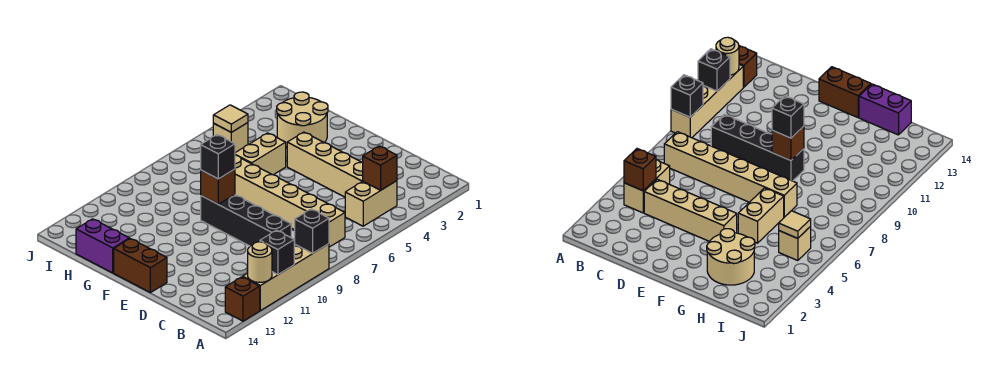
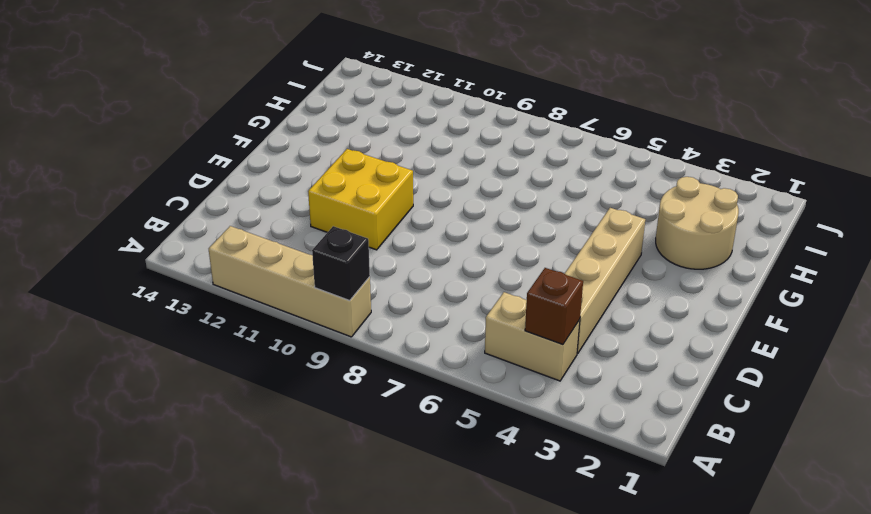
yellow 2x2 brick [308,149,413,250] -> none
none -> brown 1x1 brick [225,277,260,321]
none -> tan 1x6 brick [235,155,345,247]
none -> black 1x4 brick [201,195,291,246]

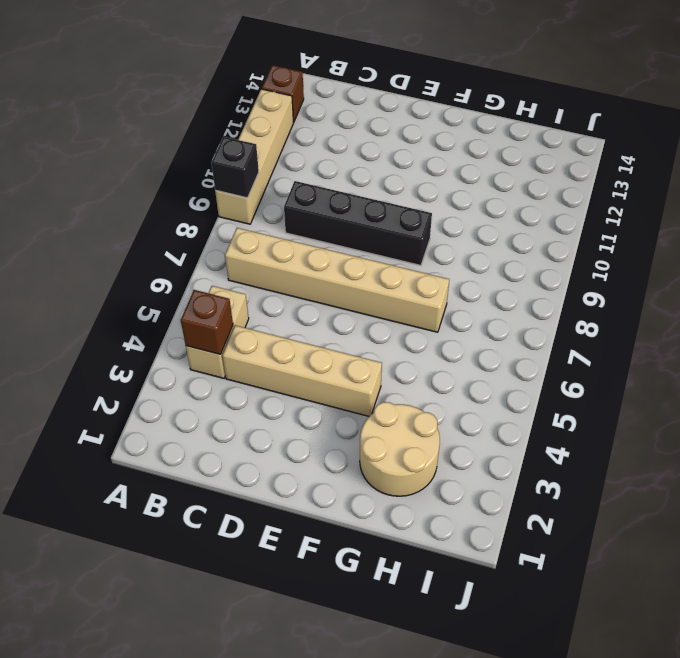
none -> brown 1x2 brick [114,239,167,293]
none -> tan 1x2 brick [235,133,286,175]
none -> purple 1x2 brick [76,219,129,273]

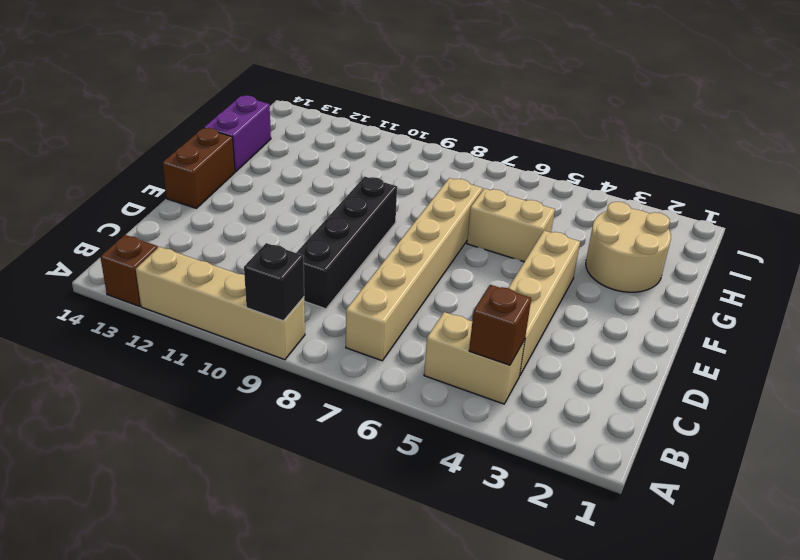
none -> tan 1x1 brick [213,123,248,153]
none -> black 1x1 brick [260,230,294,275]
none -> tan 1x1 round brick [248,242,272,282]

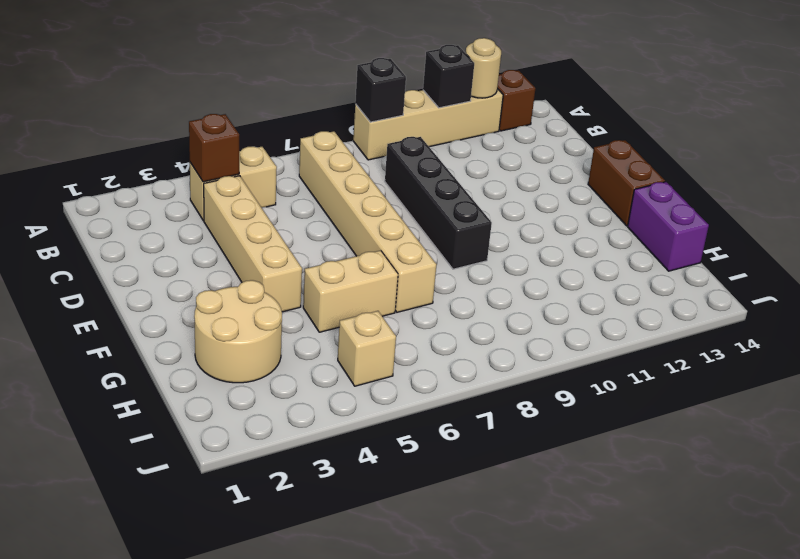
none -> brown 1x1 brick [201,169,235,204]
none -> tan 1x1 tile [213,105,248,132]
none -> black 1x1 brick [201,135,235,179]

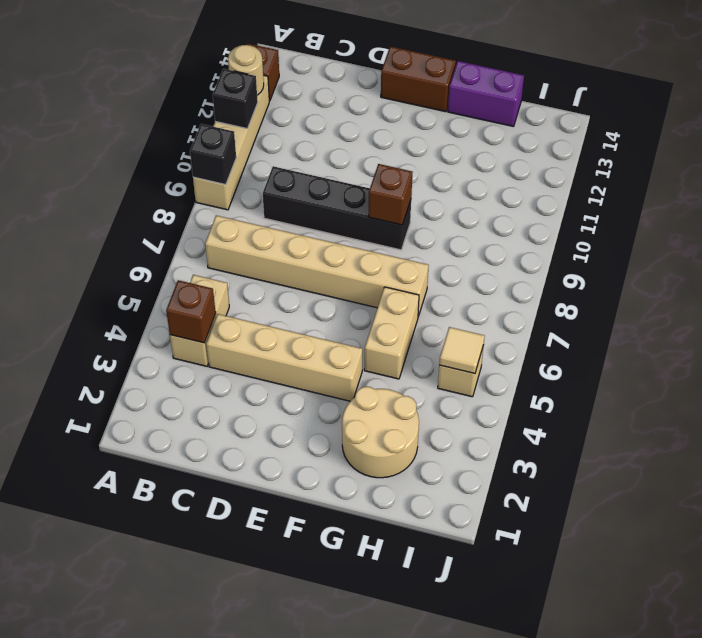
none -> black 1x1 brick [201,135,235,179]

